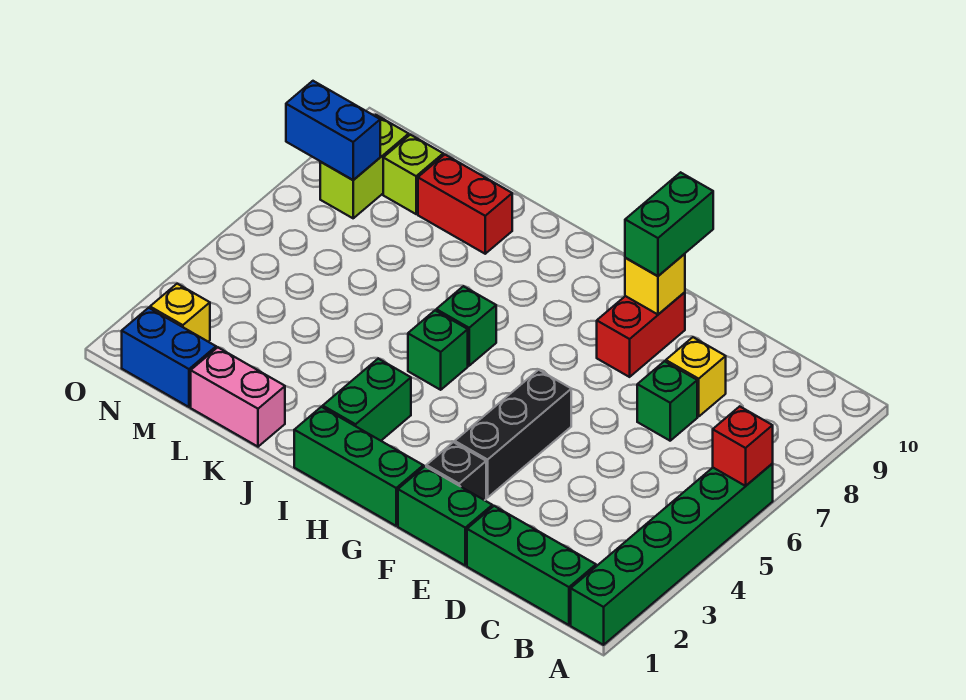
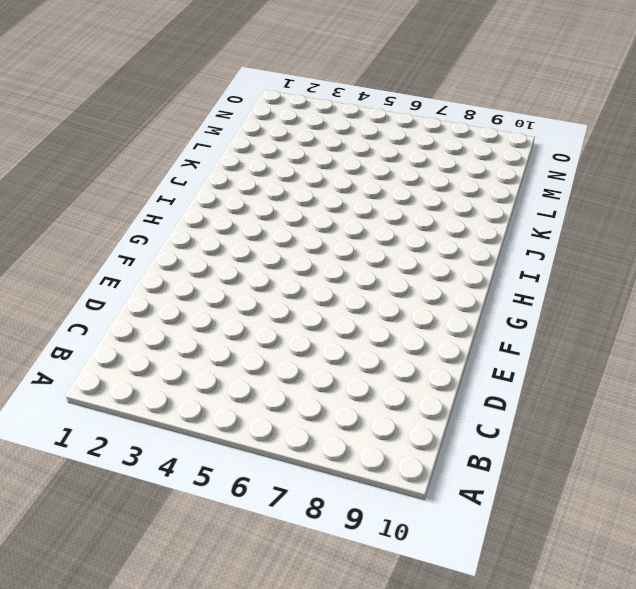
none -> green 1x6 brick [571,464,773,645]
none -> green 1x3 brick [467,506,596,625]
none -> green 1x1 brick [637,361,697,441]

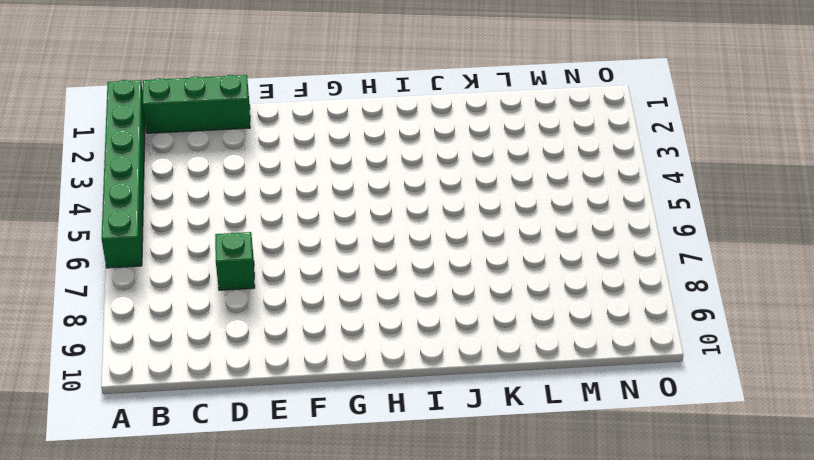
none -> yellow 1x1 brick [666,337,726,417]
none -> green 1x2 brick [398,466,492,565]
none -> black 1x1 brick [426,442,486,500]

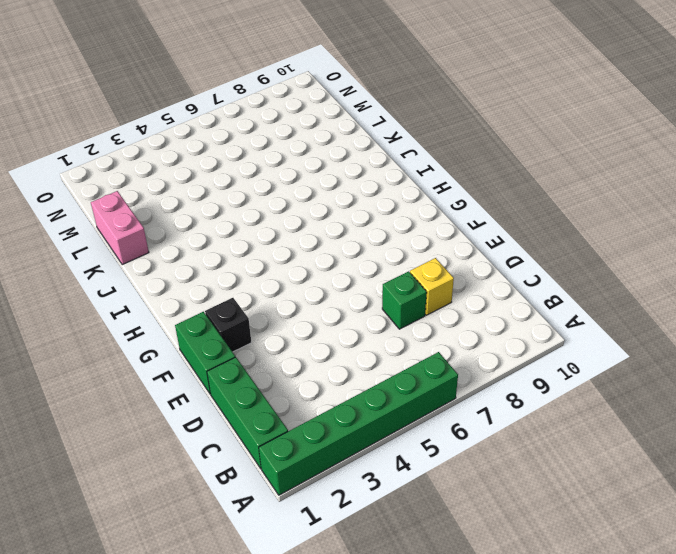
none -> black 1x3 brick [455,370,571,498]
none -> red 1x2 brick [597,292,685,377]
none -> green 1x3 brick [294,407,423,526]

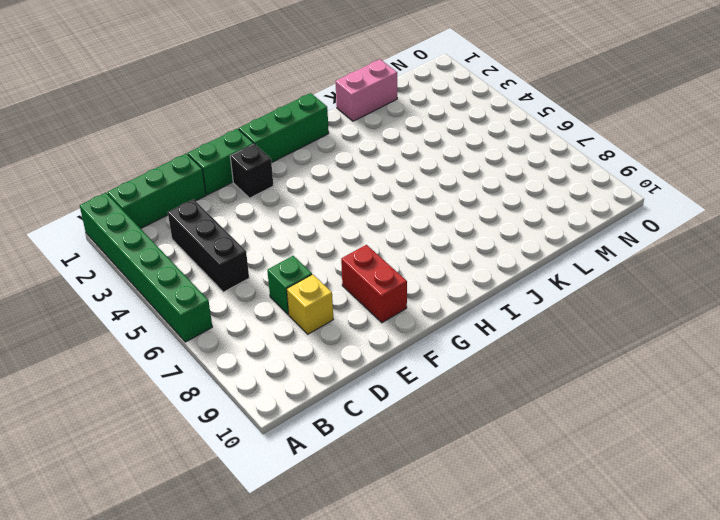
black 1x3 brick [168,199,249,292] -> black 1x3 brick moved to [455,370,571,498]
none -> green 1x2 brick [323,359,411,441]
none -> green 1x1 brick [408,311,468,390]
none -> green 1x1 brick [436,286,496,366]

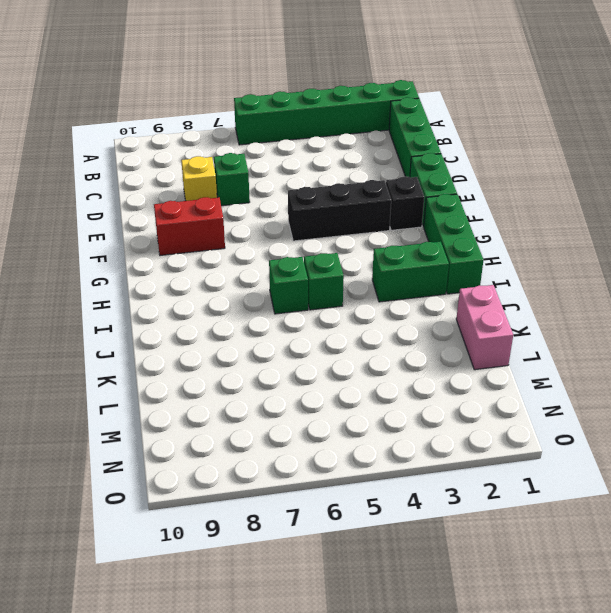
none -> red 1x2 brick [418,155,512,254]
none -> blue 1x2 brick [122,308,216,407]
none -> lime 1x1 brick [383,135,443,214]

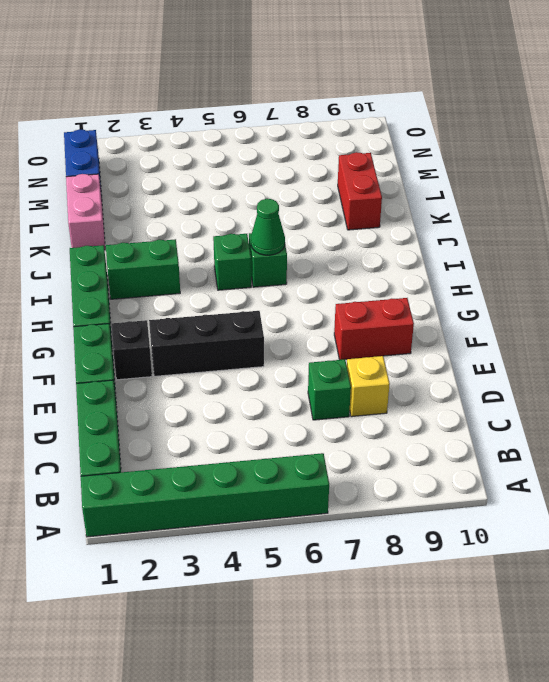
green 1x1 cone [251,199,285,255] -> none
none -> lime 1x1 brick [383,135,443,214]
none -> yellow 1x1 brick [150,284,210,342]
none -> lime 1x2 brick [320,115,409,218]

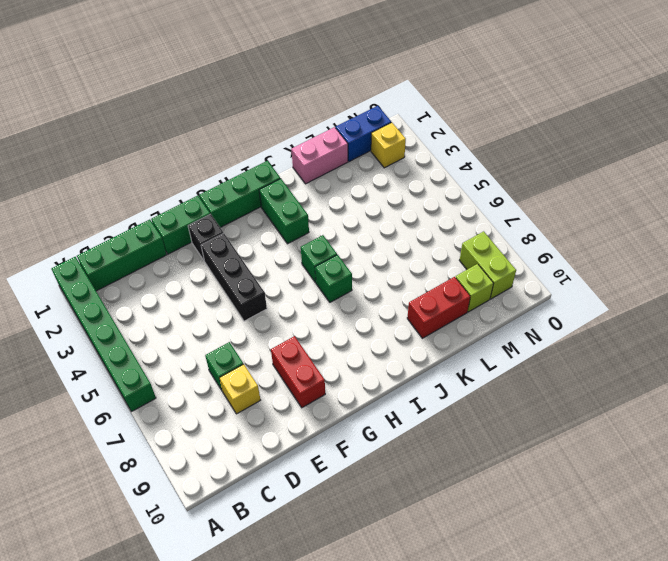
none -> red 1x1 brick [713,406,773,486]
none -> yellow 1x1 brick [625,254,685,314]
none -> blue 1x2 brick [286,81,380,180]

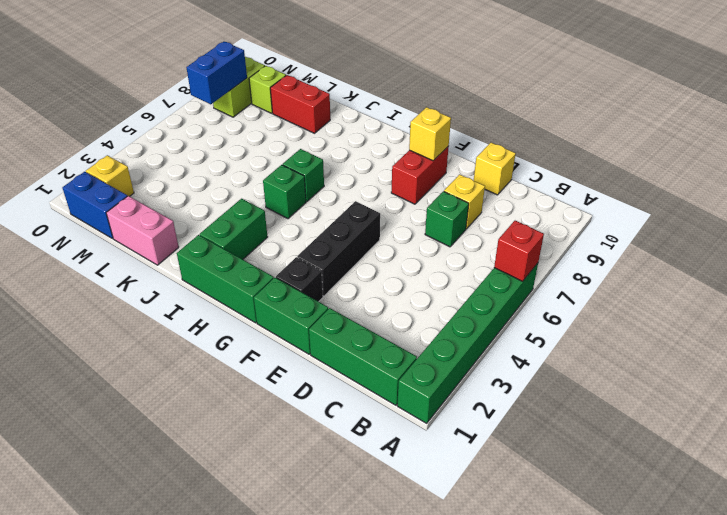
yellow 1x1 brick [474,143,516,195] -> none
blue 1x2 brick [186,42,247,104] -> blue 1x2 brick turned to [286,81,380,180]
none -> green 1x2 brick [625,172,713,276]

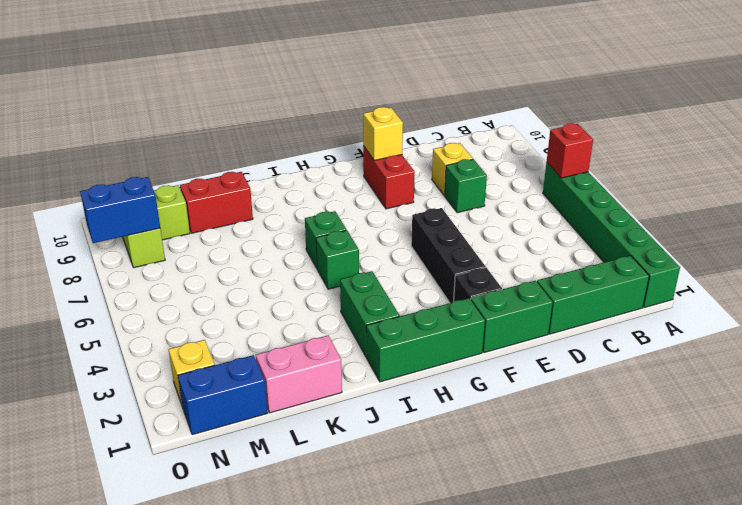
none -> green 1x2 brick [625,172,713,276]

